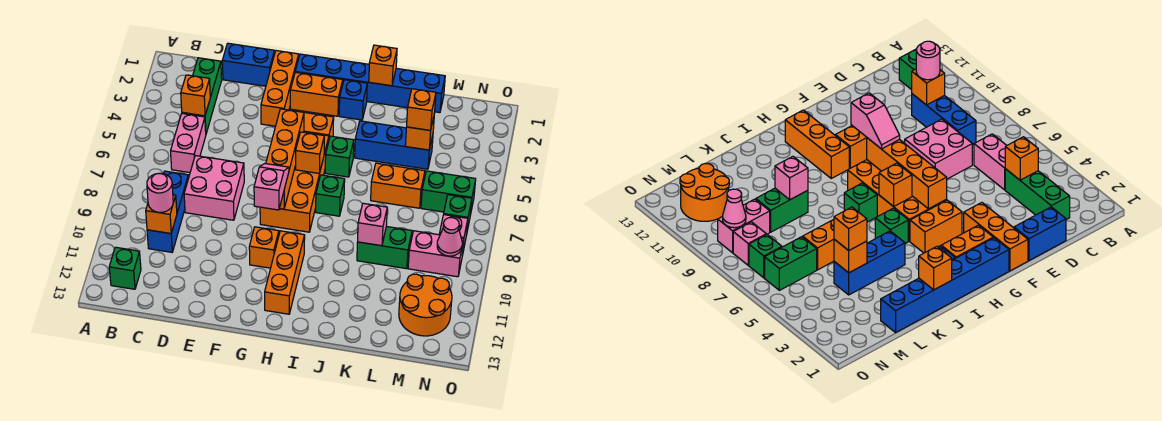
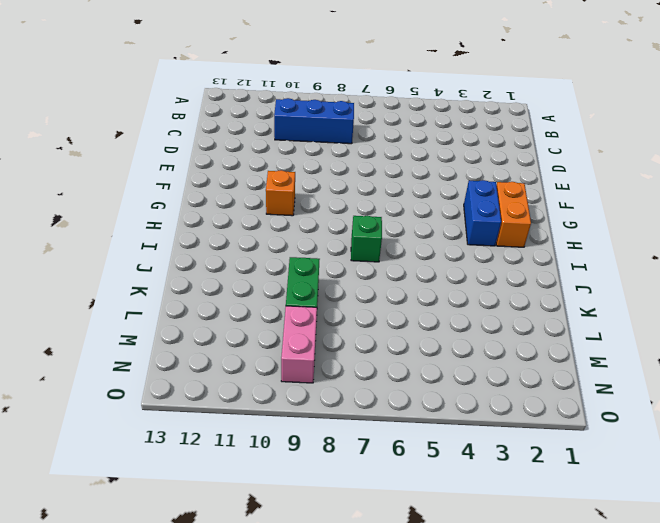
blue 1x2 brick [464,180,501,246] -> blue 1x2 brick moved to [222,43,274,86]
none -> green 1x1 brick [109,247,141,289]
none -> green 1x3 brick [182,58,222,133]
none -> pink 1x2 brick [171,113,206,173]
none -> pink 2x2 brick [184,156,244,220]

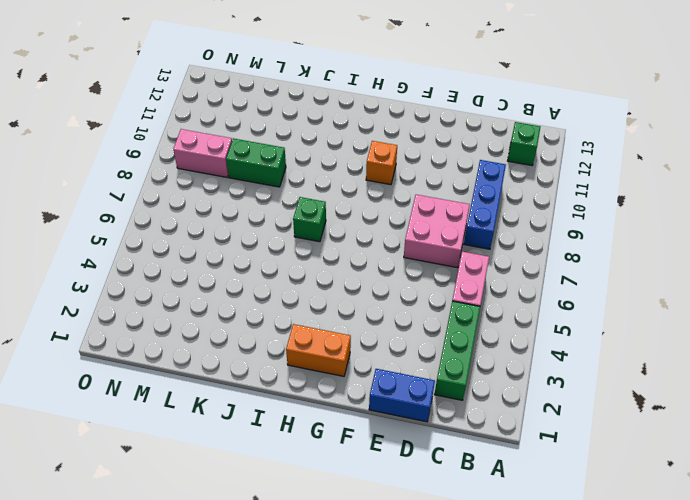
none -> orange 1x3 brick [261,51,299,126]
none -> blue 1x6 brick [295,54,445,113]
none -> orange 1x2 brick [304,112,334,139]
none -> orange 2x4 brick [260,132,329,232]

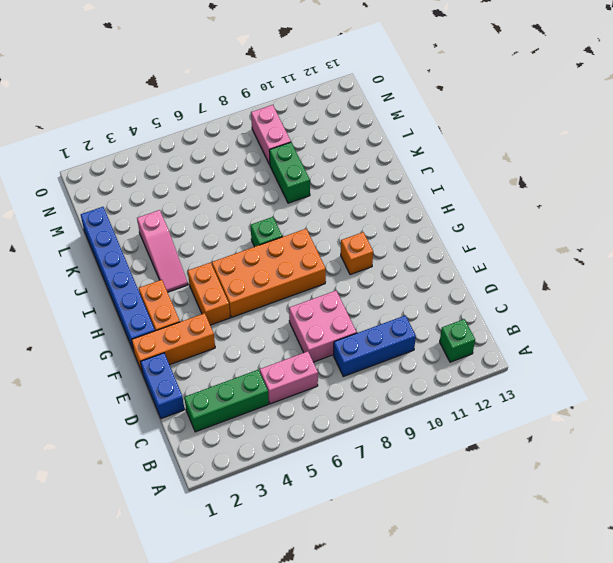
pink 1x3 slope [137,210,188,292] -> none
none -> orange 1x3 brick [265,231,305,314]
none -> blue 1x1 brick [339,80,367,120]
none -> green 1x1 brick [325,136,354,177]
none -> blue 1x3 brick [355,121,433,169]

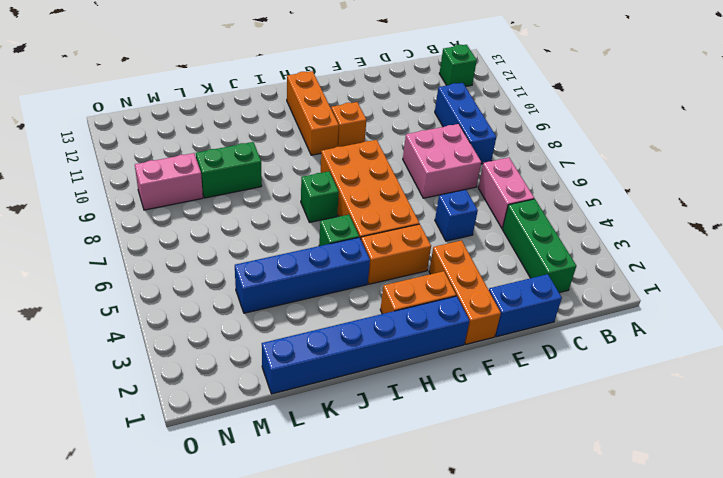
blue 1x1 brick [435,190,478,241] -> blue 1x1 brick moved to [339,80,367,120]
blue 1x4 brick [235,237,370,313] -> blue 1x3 brick [355,121,433,169]
none -> orange 1x2 brick [371,163,425,208]
none -> green 1x2 brick [421,171,476,212]
none -> orange 2x2 round brick [399,274,452,336]
none -> green 1x1 brick [444,195,472,235]

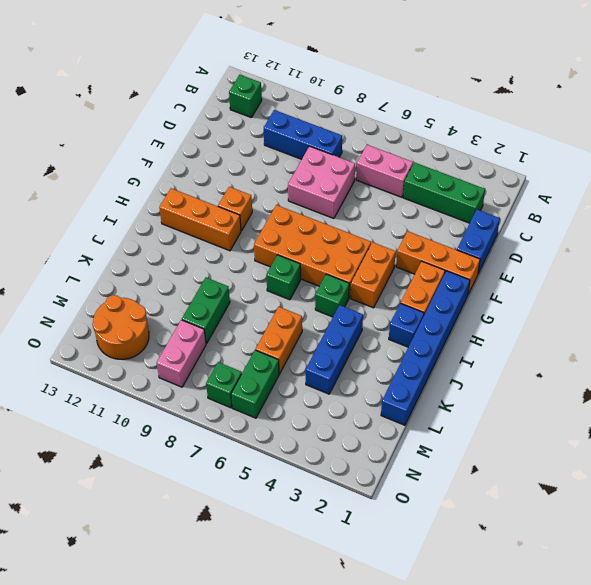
none -> pink 1x1 brick [439,215,468,251]
none -> orange 1x1 brick [181,75,210,116]
none -> orange 1x1 brick [146,195,177,234]
none -> orange 1x4 brick [266,109,304,209]

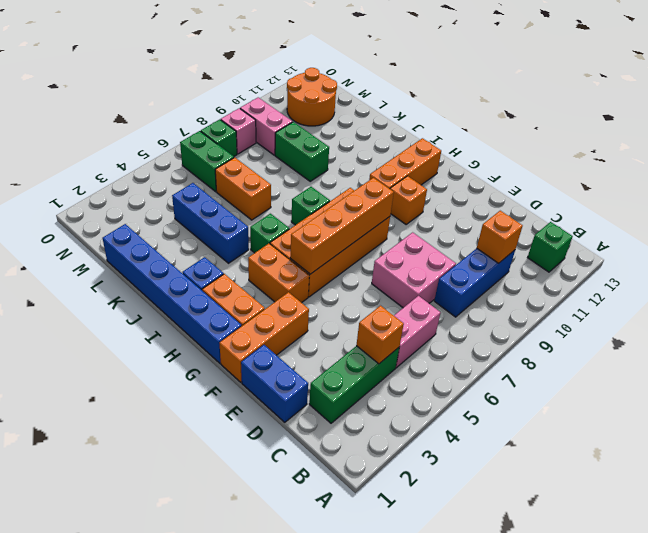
none -> orange 1x1 brick [296,132,324,174]
none -> orange 1x1 brick [369,45,397,86]
none -> pink 1x1 brick [358,203,387,246]
none -> orange 1x1 brick [405,113,435,150]

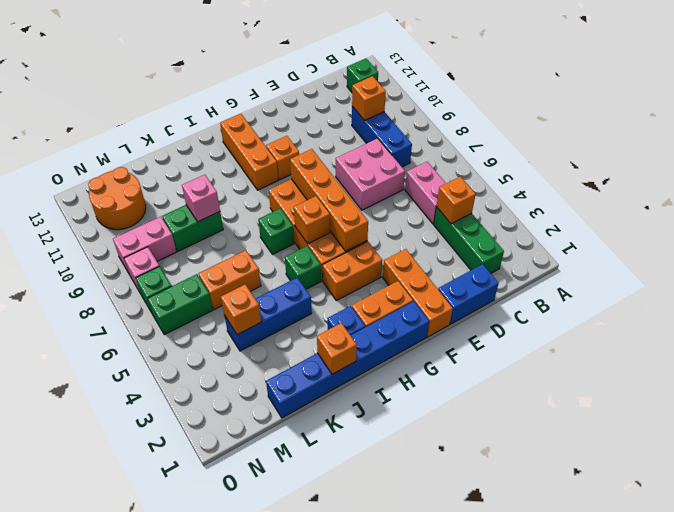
none -> pink 1x1 cone [437,218,462,256]
none -> pink 1x1 round brick [147,173,173,212]
none -> pink 1x2 slope [254,164,289,210]
none -> orange 1x1 brick [407,89,436,130]

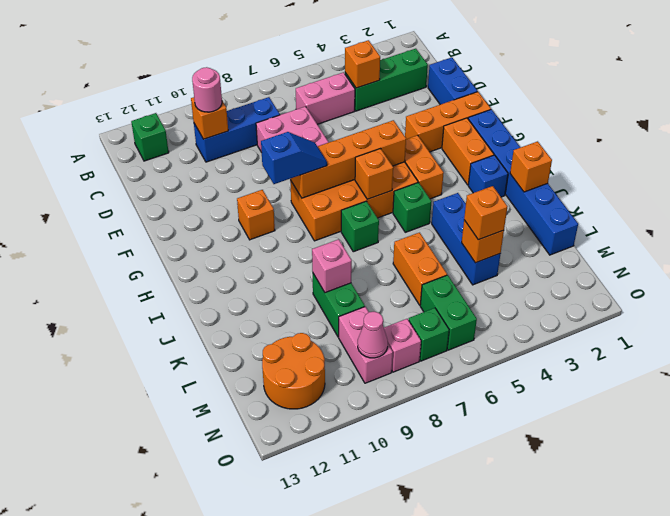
blue 1x2 slope [261,132,327,184] -> pink 1x2 slope [254,164,289,210]
none -> orange 1x3 brick [265,231,305,314]

